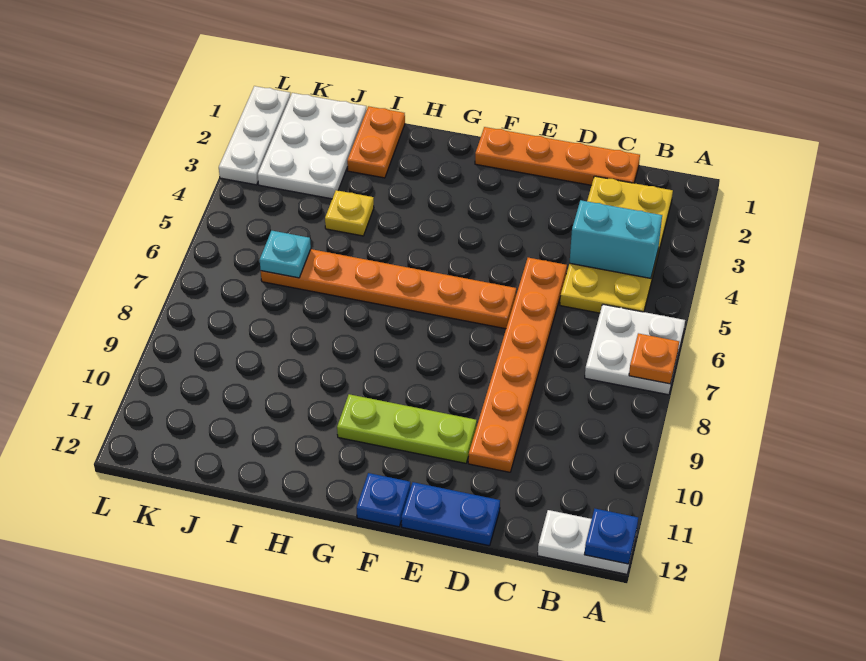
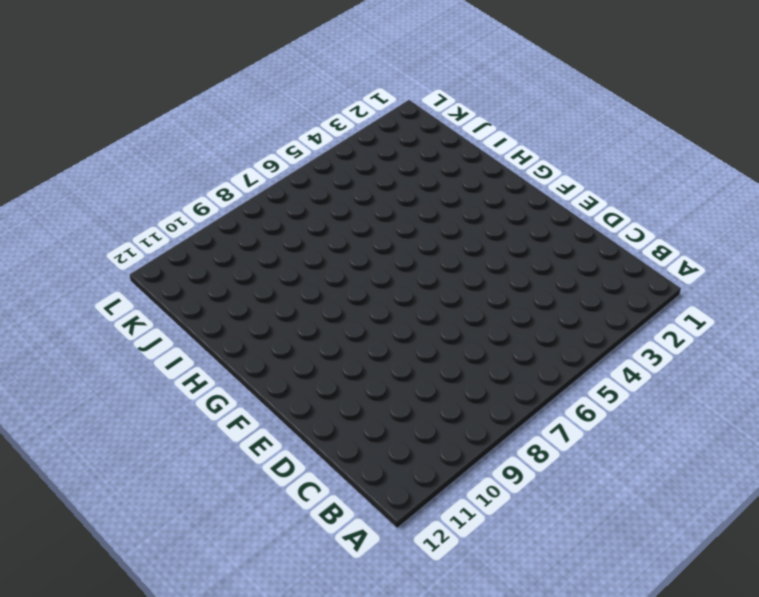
none -> white 2x2 plate [585,304,685,395]
none -> white 1x2 plate [538,510,637,574]
none -> yellow 2x4 plate [560,176,673,313]

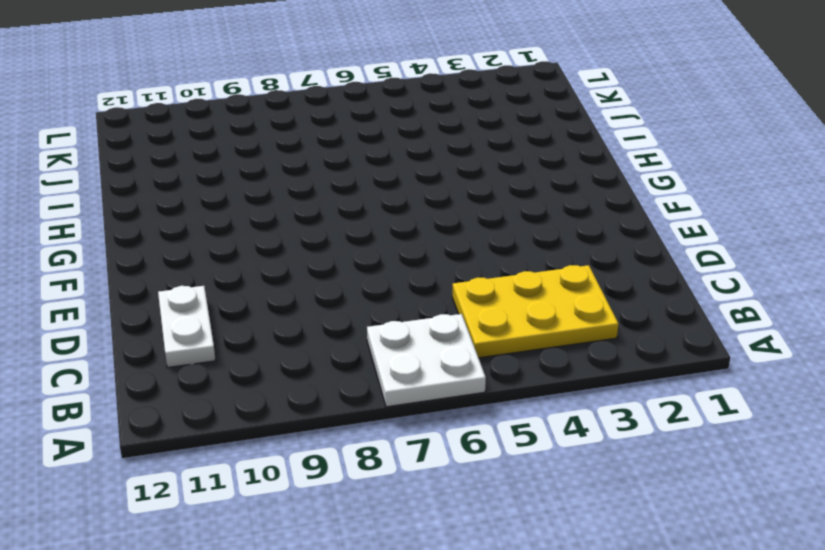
yellow 2x3 plate [452,265,619,358] -> yellow 2x4 plate [560,176,673,313]
white 1x2 plate [158,286,216,368] -> white 1x2 plate moved to [538,510,637,574]
none -> orange 1x4 plate [475,127,640,185]
none -> orange 1x6 plate [468,258,567,472]
none -> blue 1x2 plate [401,482,500,546]

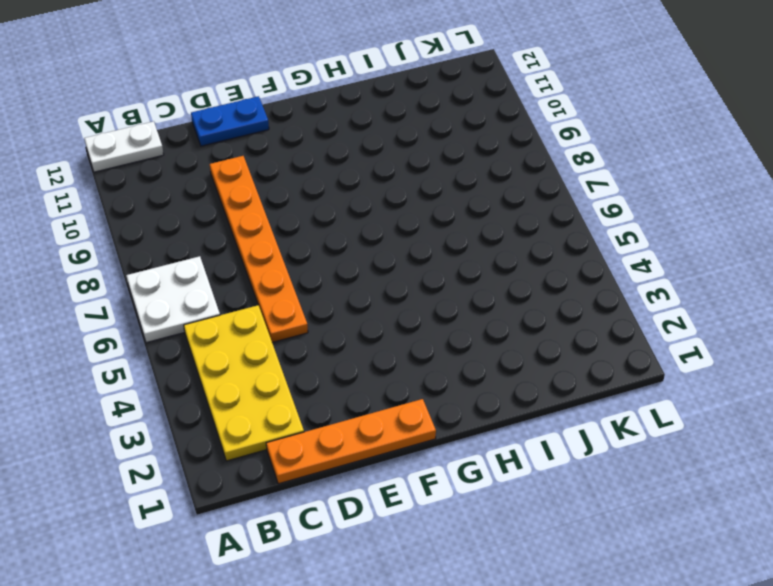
none -> orange 1x6 plate [261,249,516,329]
none -> lime 1x3 plate [337,394,477,463]
none -> blue 1x1 plate [357,473,411,527]

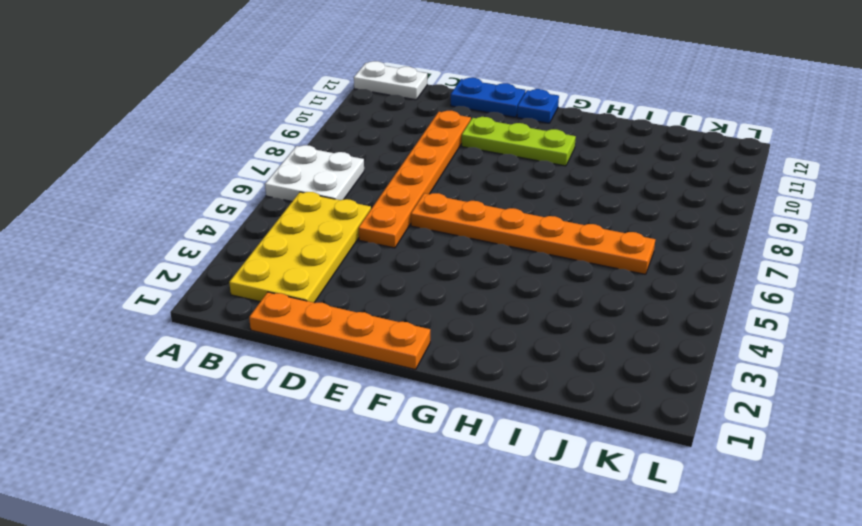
none -> orange 1x2 plate [347,106,405,178]
none -> yellow 1x1 plate [325,190,374,236]
none -> white 2x3 plate [258,93,367,199]

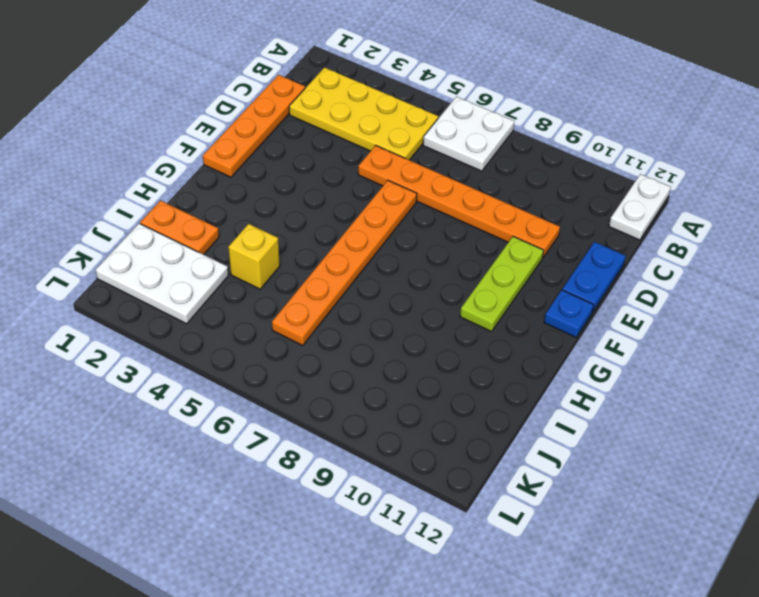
yellow 1x1 brick [229,224,280,289] -> yellow 1x1 plate [325,190,374,236]
none -> white 1x3 plate [219,86,290,185]
none -> orange 1x1 plate [629,333,679,384]
none -> blue 1x1 plate [584,509,638,564]

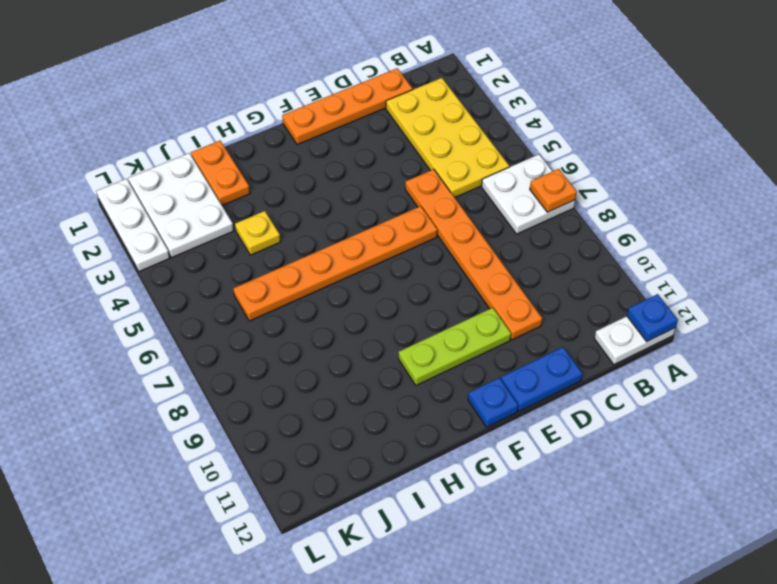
none -> cyan 1x2 brick [570,200,662,278]
none -> cyan 1x1 plate [260,231,311,278]

